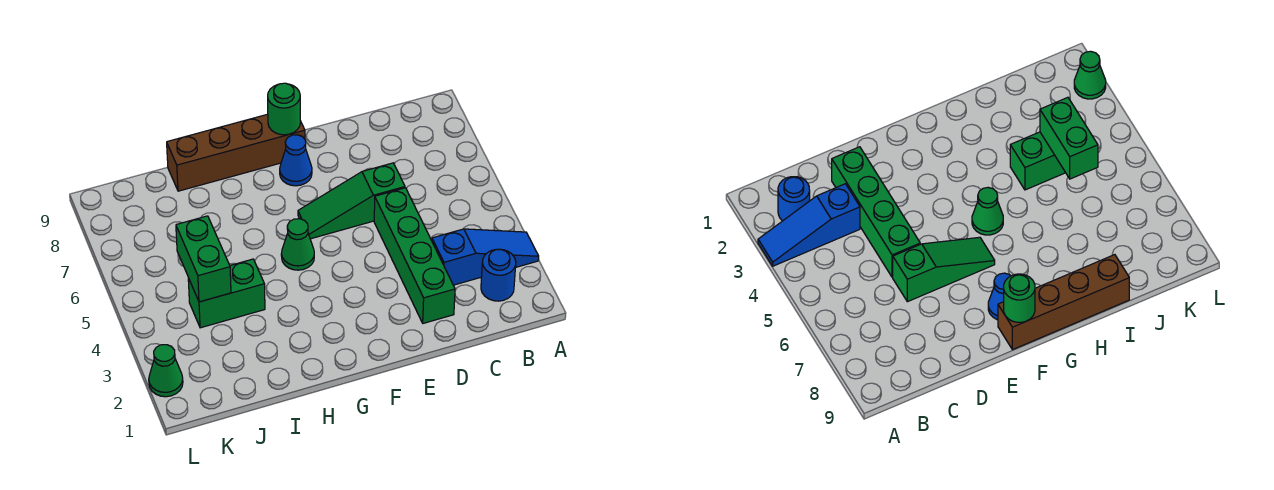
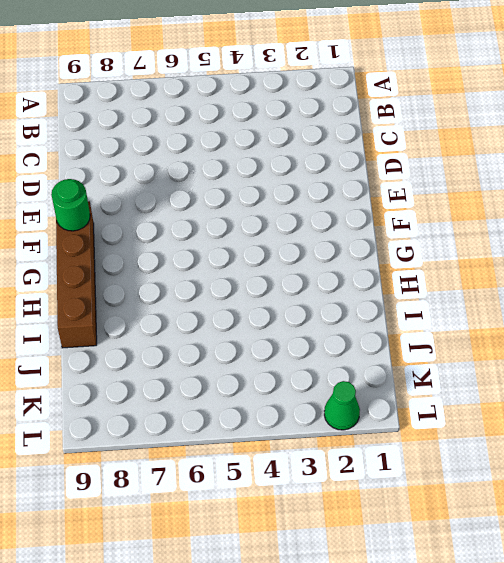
none -> blue 1x3 slope [432,229,539,285]
none -> blue 1x1 round brick [481,249,516,301]

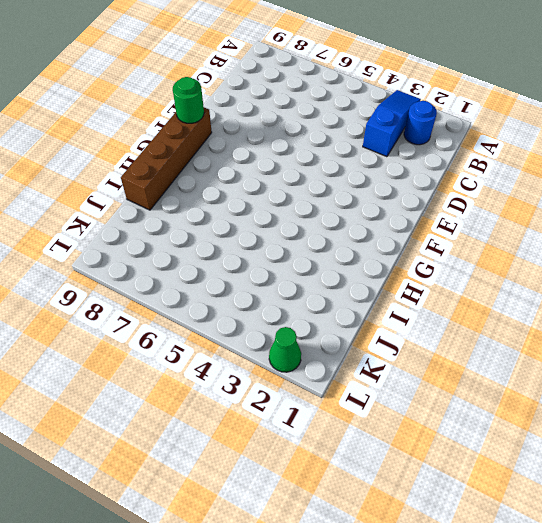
none -> green 1x4 brick [374,188,455,323]
none -> green 1x3 slope [298,163,405,239]

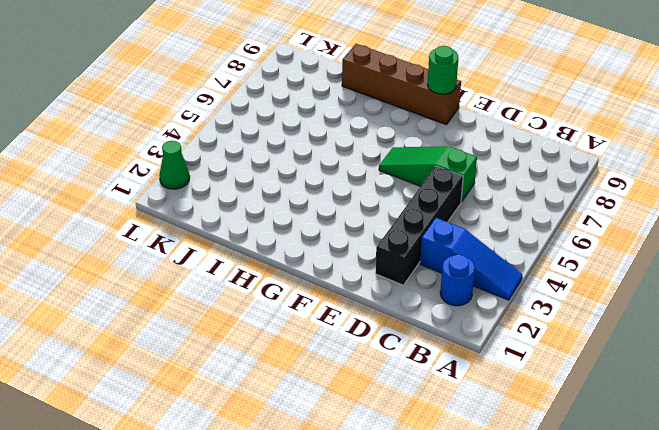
black 1x4 brick [375,166,463,285] -> green 1x4 brick [374,188,455,323]
none -> blue 1x1 cone [280,135,312,186]
none -> green 1x1 cone [281,219,314,270]

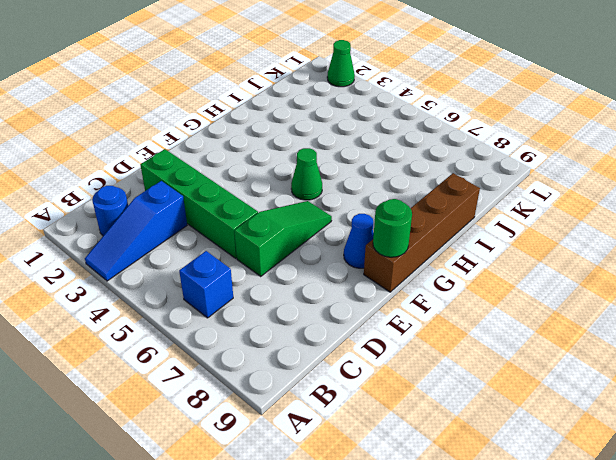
blue 1x1 brick [179,251,233,318] -> none
none -> green 1x2 brick [188,259,265,328]
none -> green 1x2 brick [176,216,231,302]

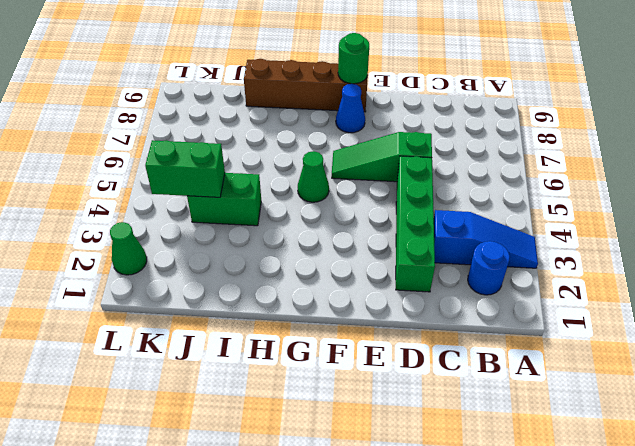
green 1x2 brick [145,140,225,197] -> green 1x2 brick turned to [176,216,231,302]

